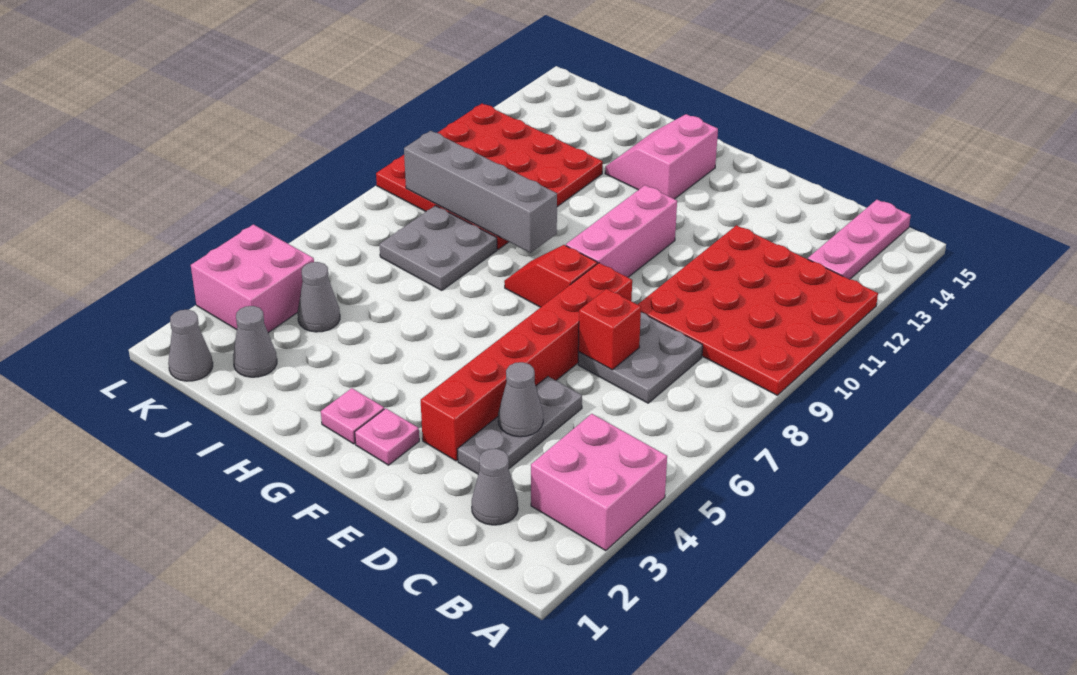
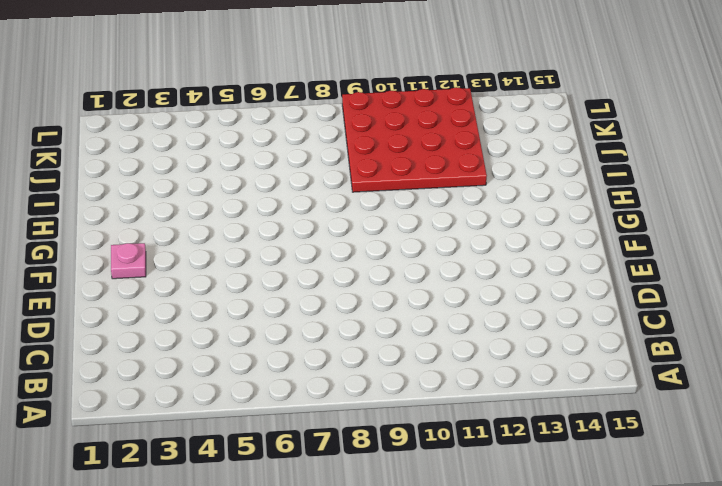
none -> pink 2x2 brick [531,414,667,551]
none -> red 4x4 plate [638,225,878,395]
none -> pink 1x3 plate [808,200,911,279]

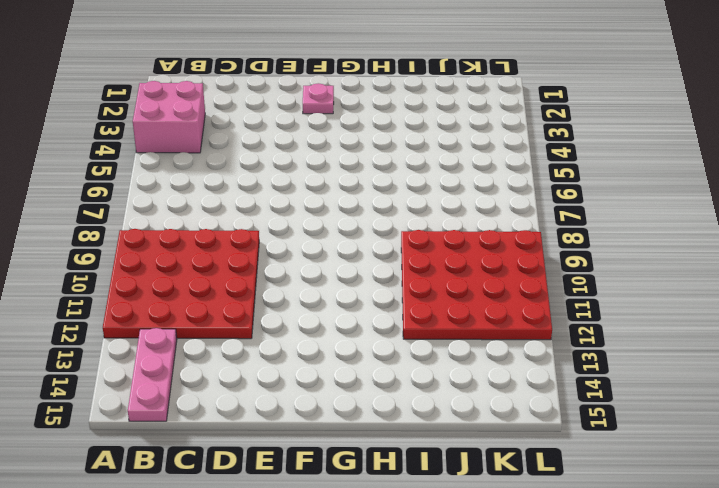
none -> grey 1x1 cone [472,449,518,525]
none -> grey 2x2 plate [578,312,703,403]
none -> grey 1x3 plate [457,377,582,474]

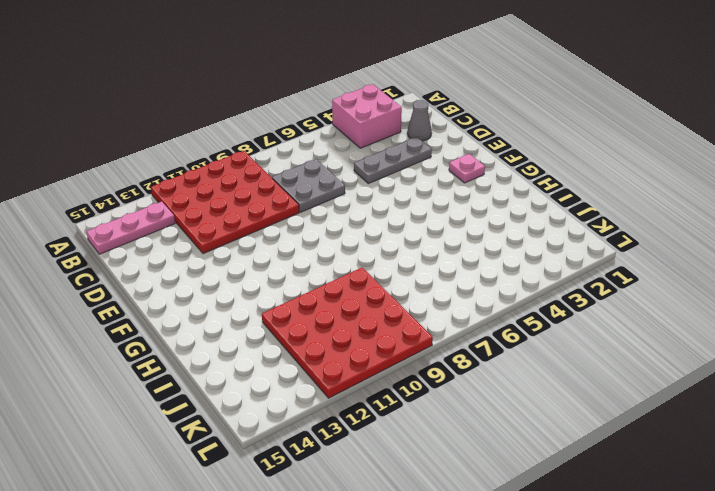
none -> red 1x6 brick [421,263,632,461]
none -> red 1x2 slope [504,245,597,307]
none -> pink 1x3 brick [566,185,677,277]

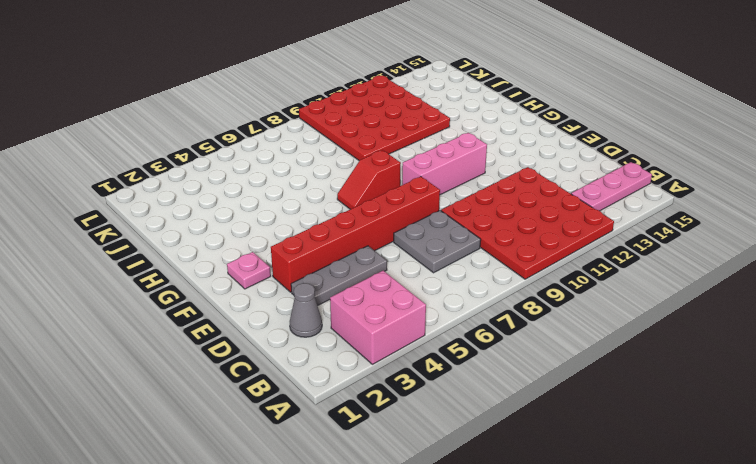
red 1x2 slope [337,150,401,209] -> red 1x2 slope turned to [504,245,597,307]
none -> pink 1x1 plate [321,388,384,444]
none -> pink 2x2 slope [605,114,718,199]
none -> grey 2x2 plate [379,206,497,290]

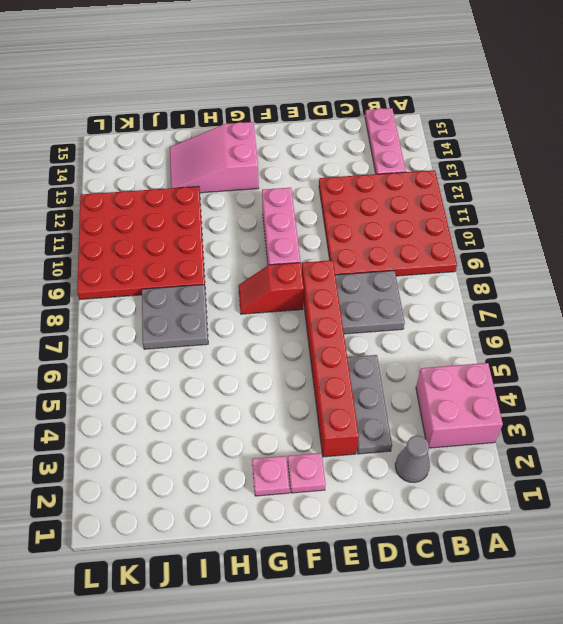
pink 2x3 slope [170,122,259,193] -> pink 2x2 slope [605,114,718,199]
none -> grey 1x1 cone [233,306,277,377]
none -> grey 1x1 cone [298,262,340,332]
none -> grey 1x1 cone [168,310,213,381]

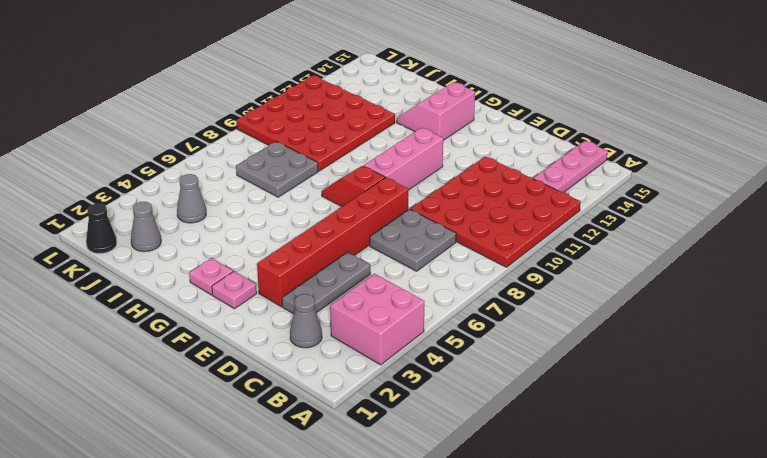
black 1x1 cone [86,204,117,254] -> grey 1x1 cone [168,310,213,381]
none -> pink 2x2 brick [191,225,314,333]
none -> grey 1x1 cone [498,362,543,437]
none -> red 1x1 brick [578,289,641,370]

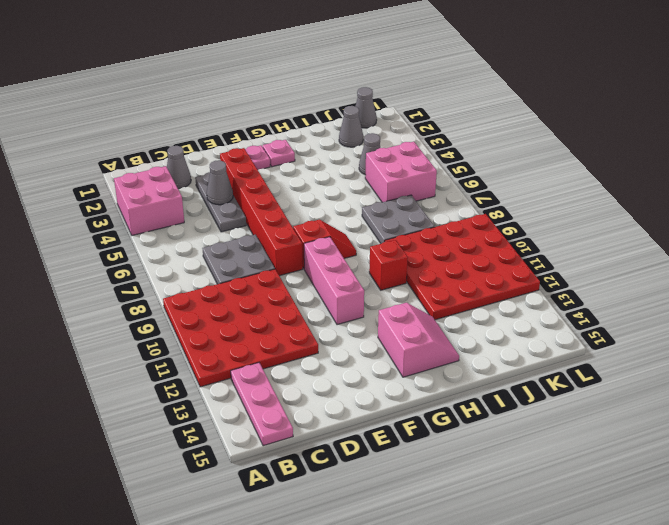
red 1x1 brick [369,240,408,290] -> red 1x1 brick moved to [578,289,641,370]
pink 2x2 brick [365,142,437,202] -> pink 2x2 brick moved to [191,225,314,333]
none -> grey 1x4 brick [404,131,557,253]

